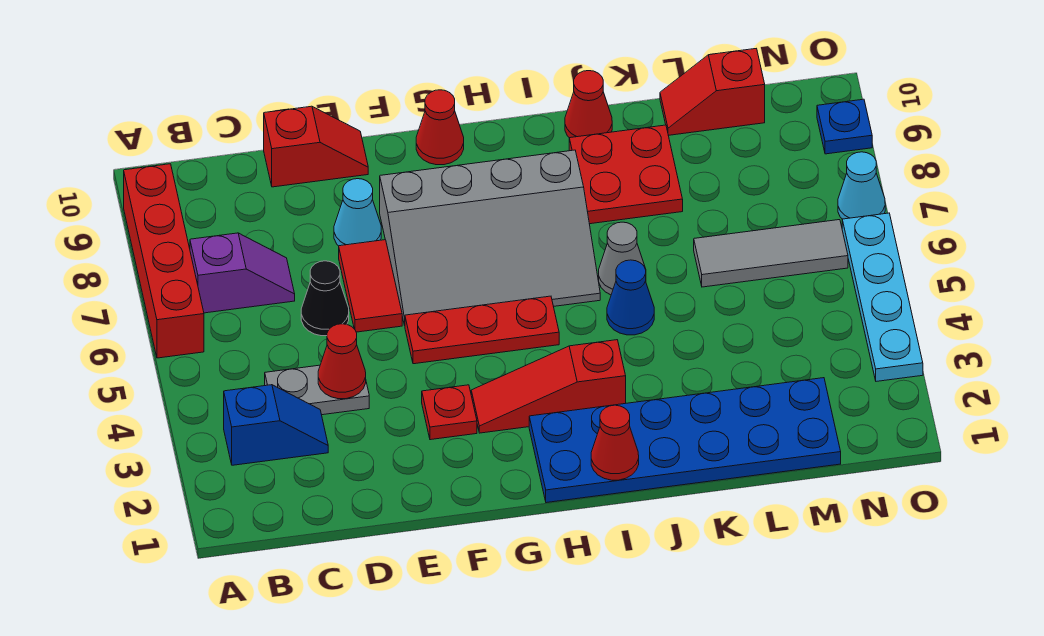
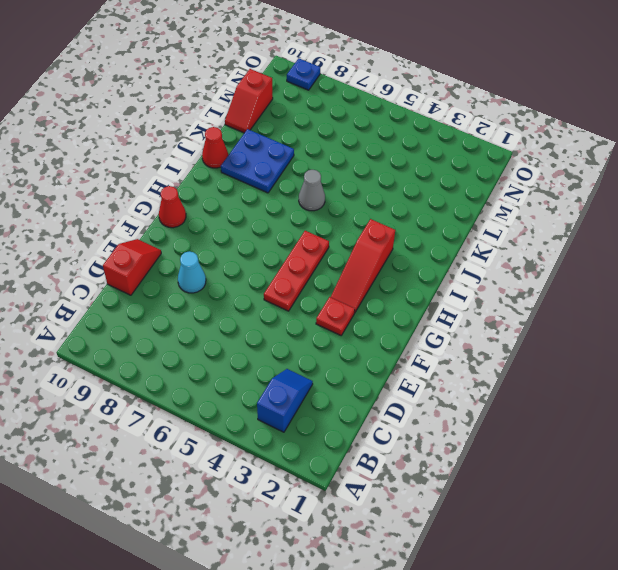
blue 2x2 plate [221,129,294,193] -> red 2x2 plate [569,125,683,224]
none -> red 1x4 brick [124,164,204,358]
none -> purple 1x2 slope [190,233,295,313]
none -> grey 1x2 plate [265,365,369,415]

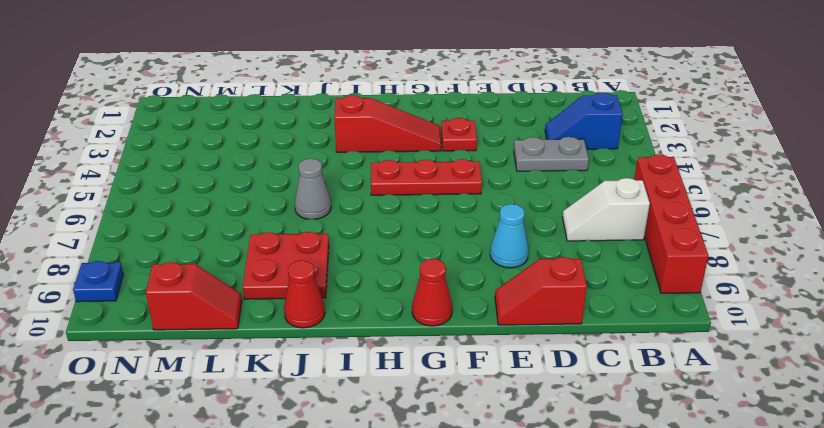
white 1x2 slope [562,178,650,241] -> purple 1x2 slope [190,233,295,313]
none -> black 1x1 cone [301,261,349,336]
none -> red 1x2 tile [339,240,402,332]
none -> grey 3x4 slope [380,150,600,325]

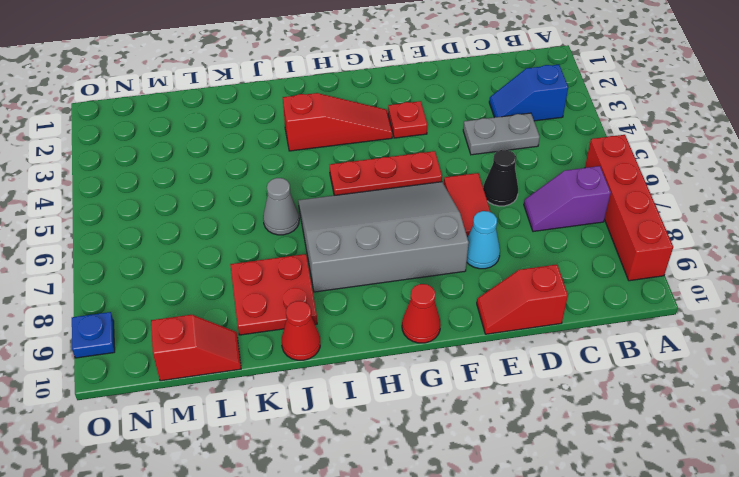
none -> blue 2x6 plate [529,378,841,503]
none -> blue 1x1 cone [607,260,654,335]
none -> grey 1x3 tile [694,220,848,287]

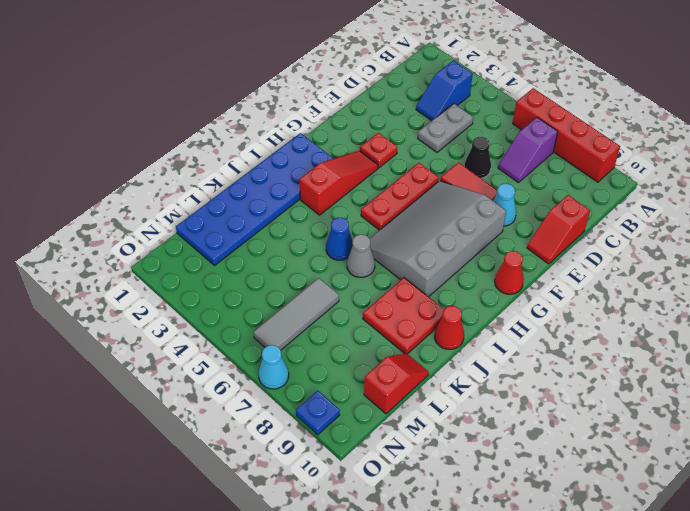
none -> cyan 1x4 plate [842,213,923,381]
none -> red 1x1 cone [318,324,366,399]
none -> red 1x1 cone [591,405,639,480]

